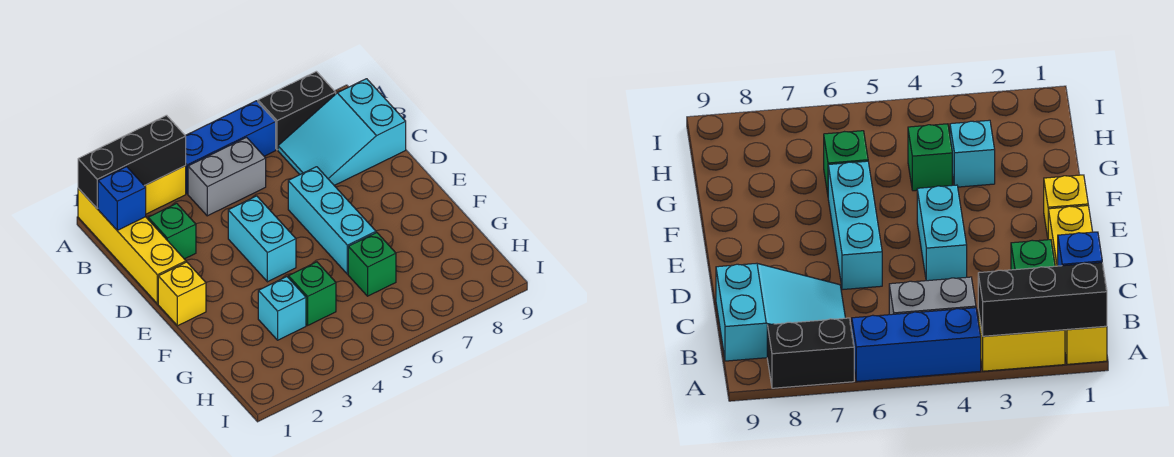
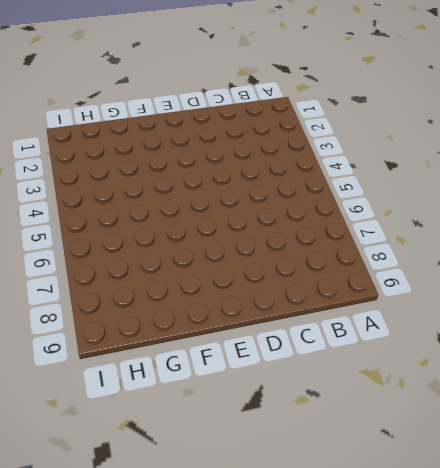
none -> yellow 1x4 brick [78,188,186,304]
none -> yellow 1x2 brick [145,166,186,214]
none -> blue 1x3 brick [185,101,276,194]

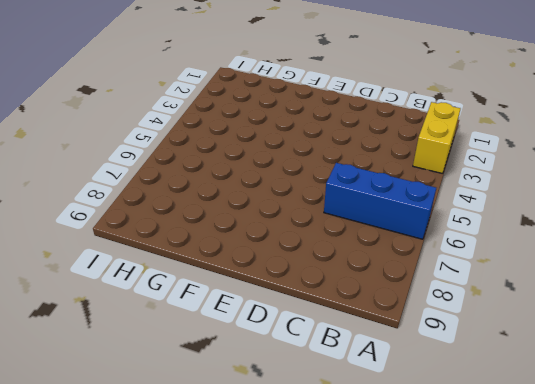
blue 1x3 brick [324,163,436,239] -> blue 1x3 brick turned to [185,101,276,194]
none -> yellow 1x4 brick [78,188,186,304]
none -> black 1x2 brick [258,71,336,150]
none -> grey 1x2 brick [188,137,266,216]

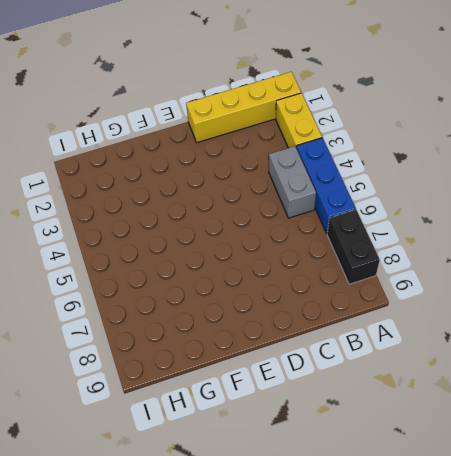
none -> cyan 2x3 slope [278,79,406,185]
none -> green 1x1 brick [148,203,196,259]
none -> cyan 1x2 brick [228,196,296,282]

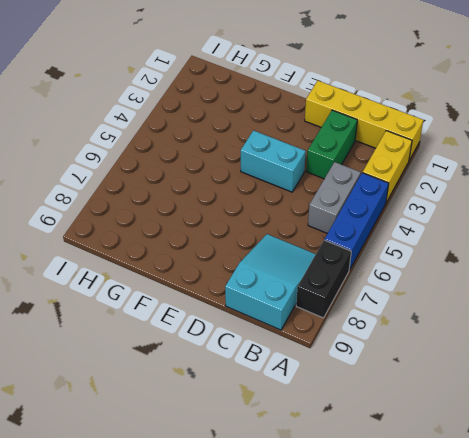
green 1x2 brick [306,110,357,179] -> green 1x1 brick [148,203,196,259]
none -> cyan 1x3 brick [288,167,376,274]
none -> yellow 1x1 brick [158,262,206,326]
none -> cyan 1x1 brick [258,277,306,340]

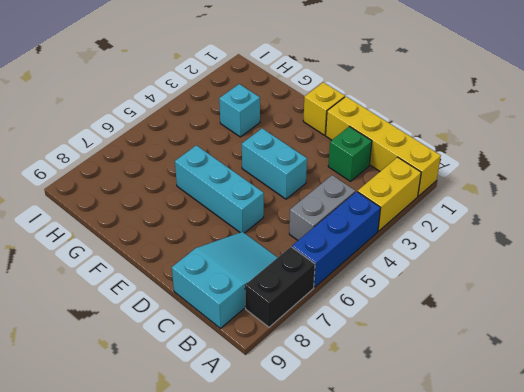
none -> green 1x1 brick [288,262,336,325]
none -> green 1x1 brick [348,233,396,296]
none -> black 1x3 brick [78,115,186,208]

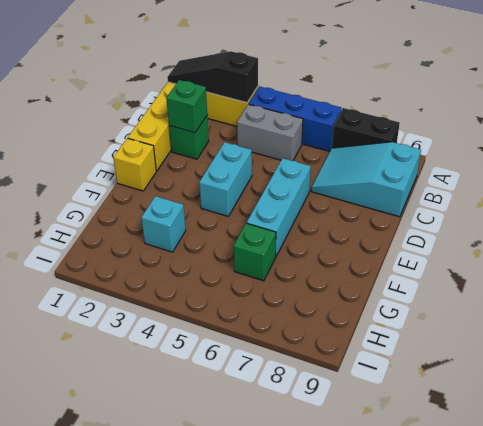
black 1x3 slope [167,51,258,103] -> black 1x3 brick [78,115,186,208]
green 1x1 brick [166,80,207,133] -> green 1x1 brick moved to [288,262,336,325]
none -> blue 1x1 brick [98,167,146,231]

